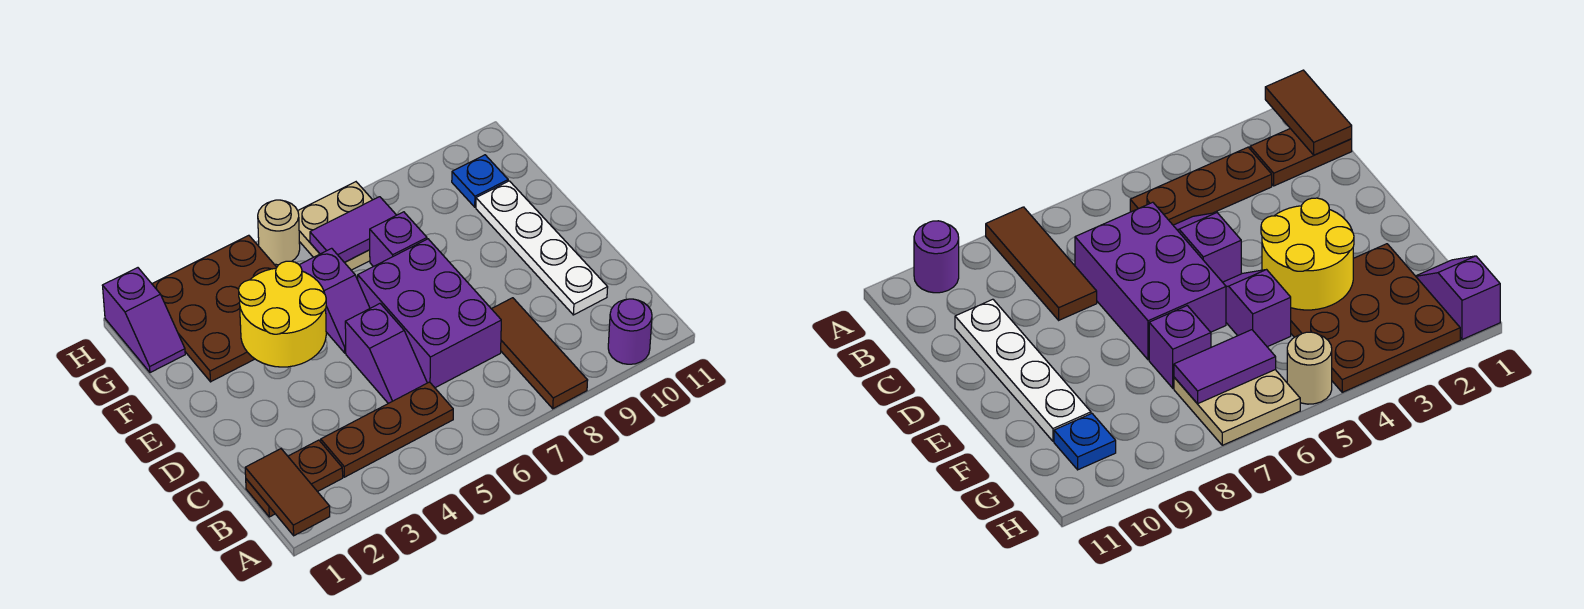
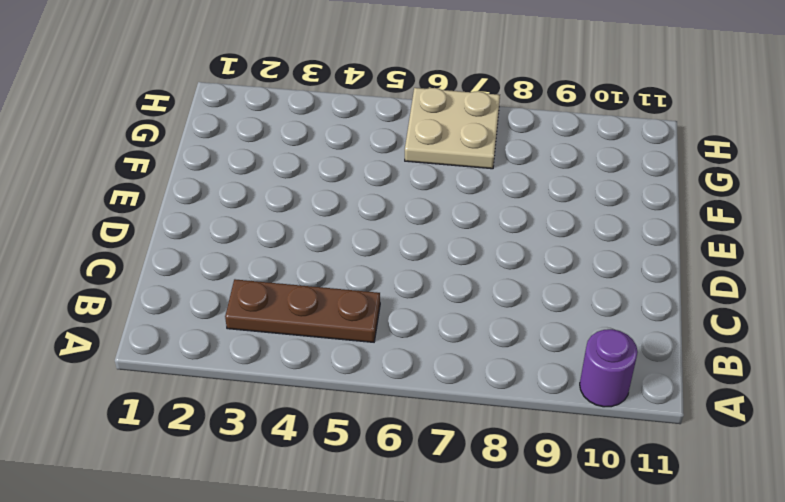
none -> brown 1x3 tile [492,298,588,409]
none -> brown 1x2 plate [246,440,343,517]
none -> purple 1x2 slope [345,304,427,403]

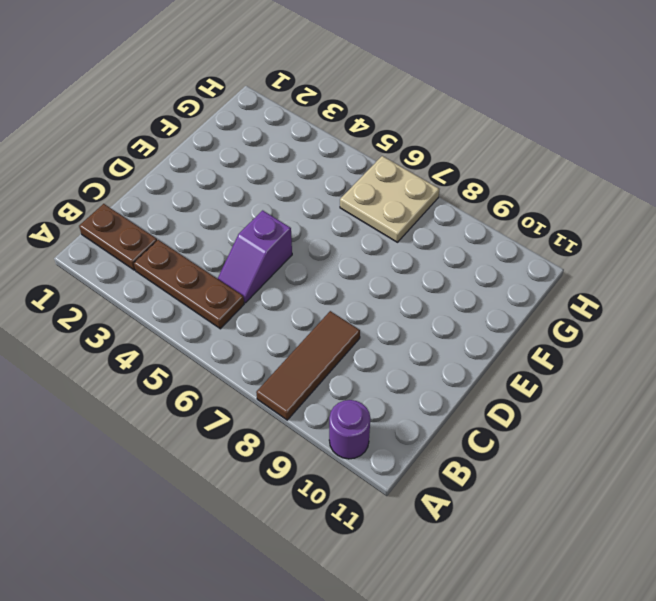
none -> purple 2x3 brick [358,239,501,388]
none -> white 1x4 plate [476,181,608,315]
none -> purple 1x2 slope [300,248,370,353]

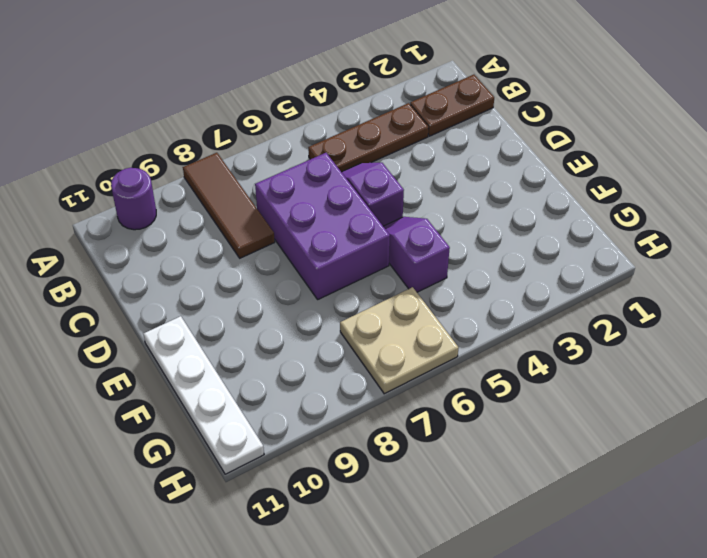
white 1x4 plate [143,316,264,474] -> white 1x4 plate moved to [476,181,608,315]
none -> brown 3x3 plate [152,235,277,382]
none -> purple 1x1 brick [370,212,427,267]
none -> purple 1x2 slope [102,268,185,373]

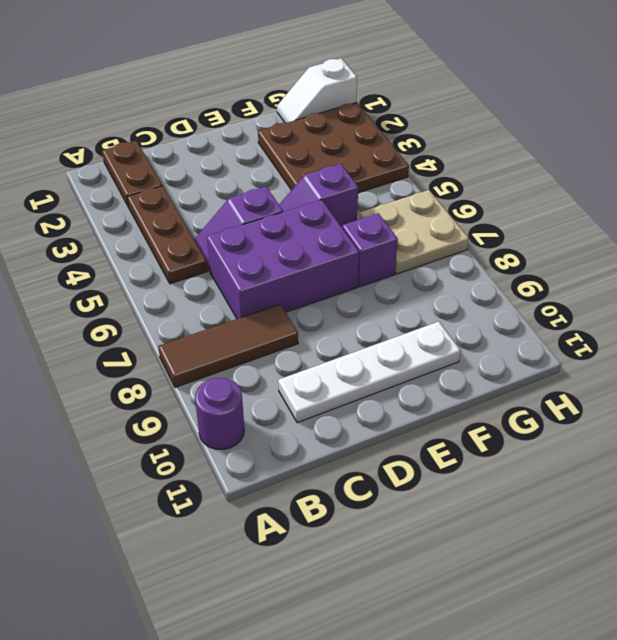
white 1x2 slope [277,58,357,123] -> purple 1x2 slope [102,268,185,373]
none -> blue 1x1 plate [452,155,508,207]
none -> tan 1x1 round brick [258,200,300,265]
none -> brown 1x2 tile [245,449,330,536]

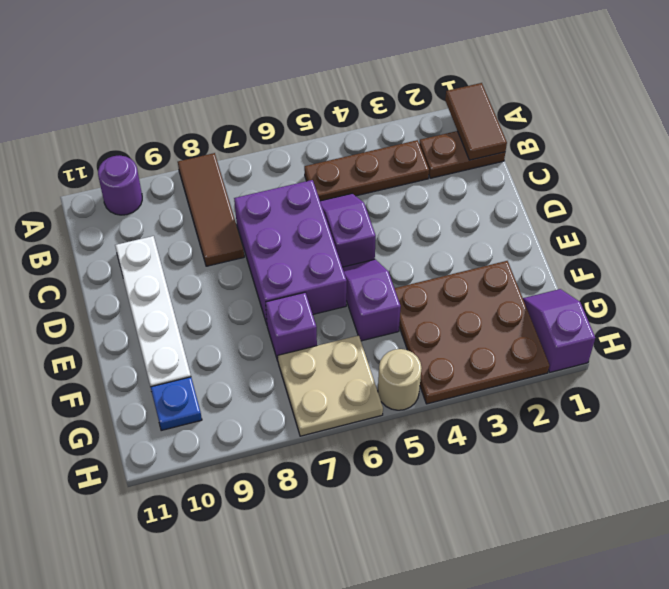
none -> yellow 2x2 round brick [239,261,326,367]
none -> purple 1x2 tile [310,197,396,262]

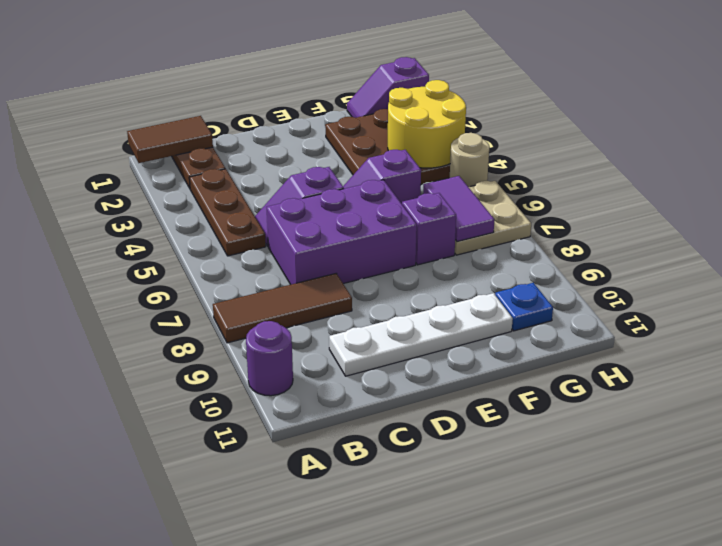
yellow 2x2 round brick [388,80,466,168] -> yellow 2x2 round brick moved to [239,261,326,367]

